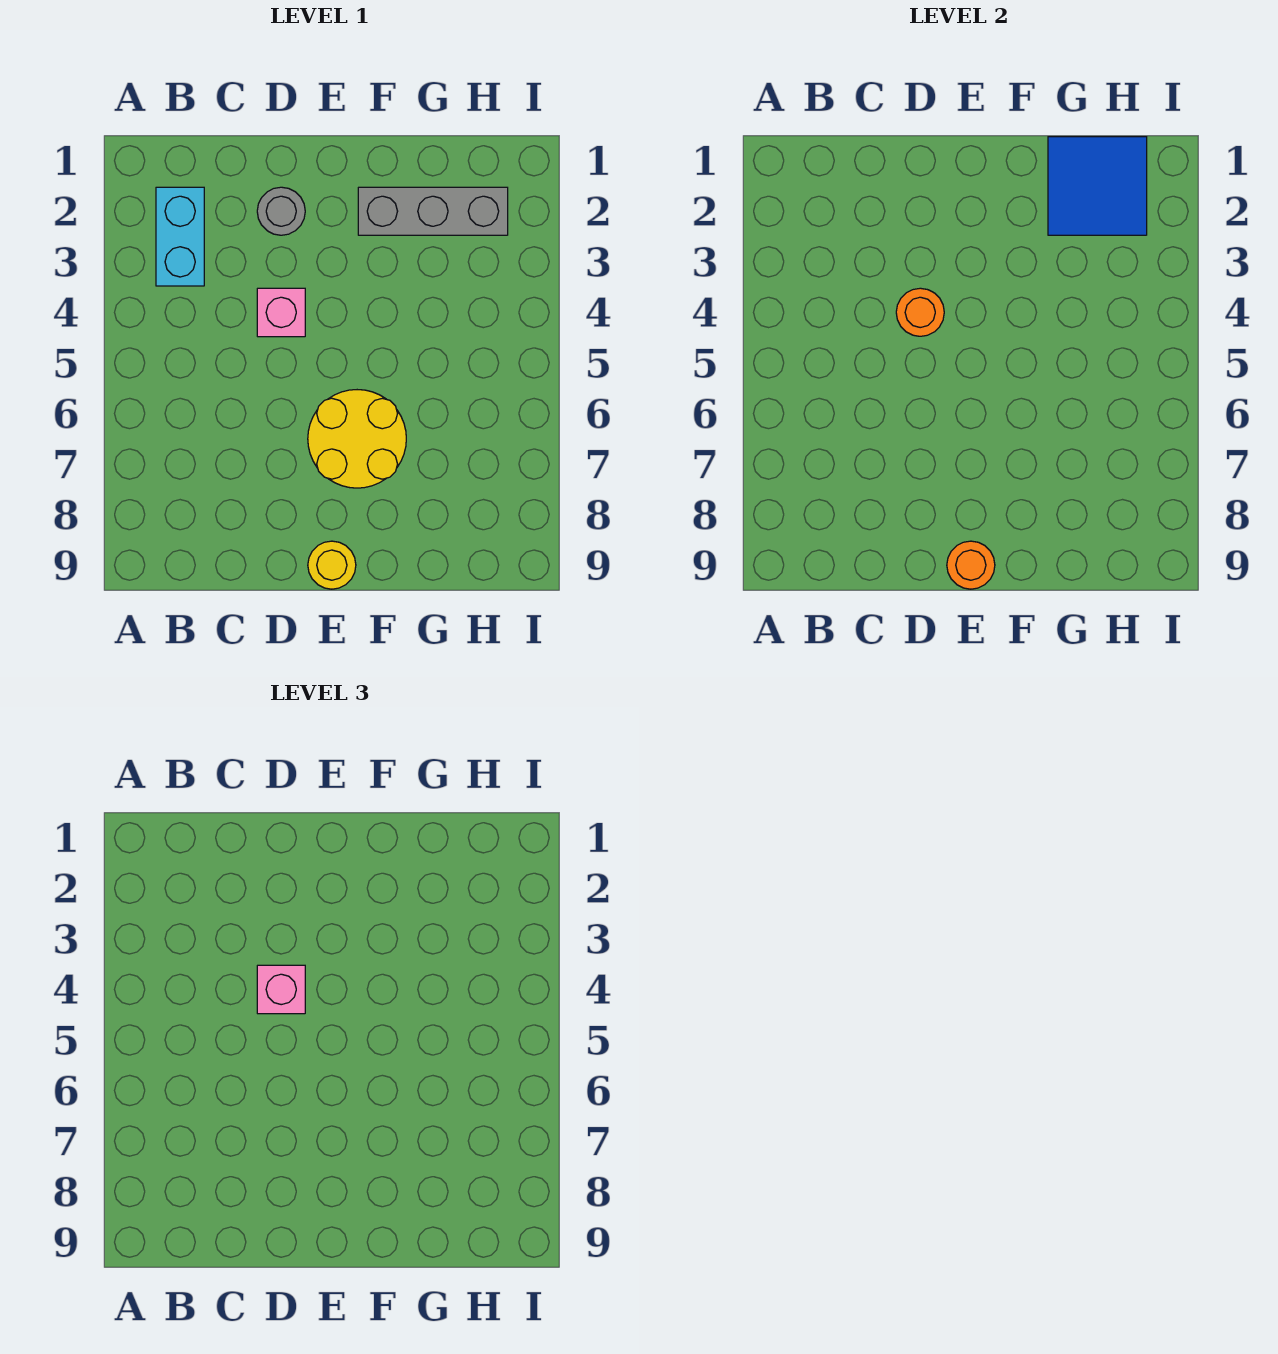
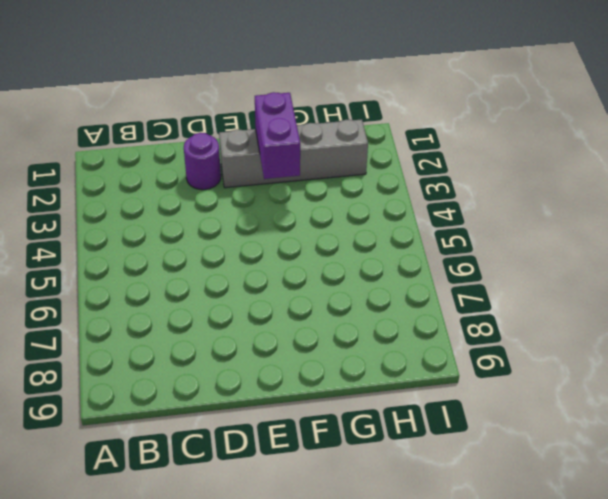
purple 1x1 round brick [184,133,221,190] -> grey 1x1 round brick [257,187,305,235]
grey 1x4 brick [219,119,368,188] -> grey 1x3 brick [358,187,508,235]
purple 1x2 brick [255,92,300,179] -> none
none -> cyan 1x2 brick [156,187,204,286]
none -> pink 1x1 brick [257,288,305,337]

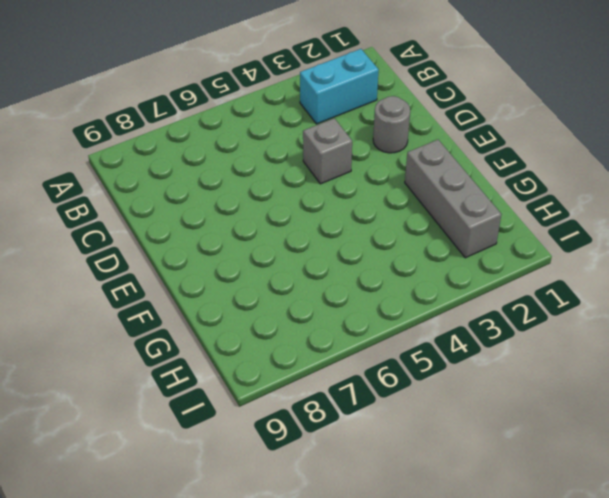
grey 1x1 brick [303,118,352,184] -> pink 1x1 brick [257,288,305,337]
none -> yellow 2x2 round brick [308,390,406,488]
none -> yellow 1x1 round brick [308,541,356,589]

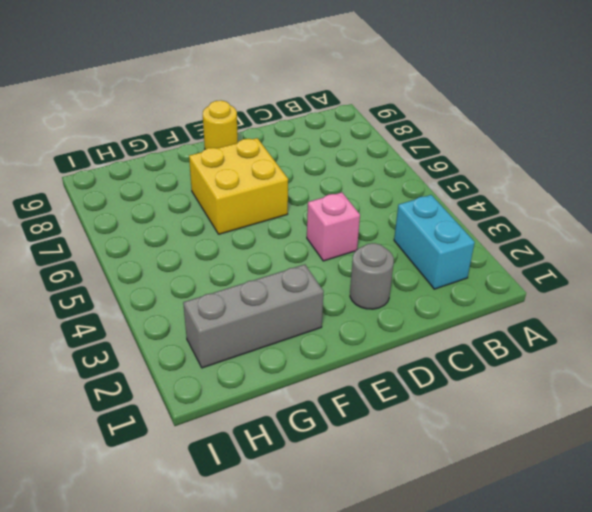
yellow 2x2 brick [189,138,288,234] -> yellow 2x2 round brick [308,390,406,488]
none -> orange 1x1 round brick [896,288,944,336]
none -> orange 1x1 round brick [947,541,995,589]

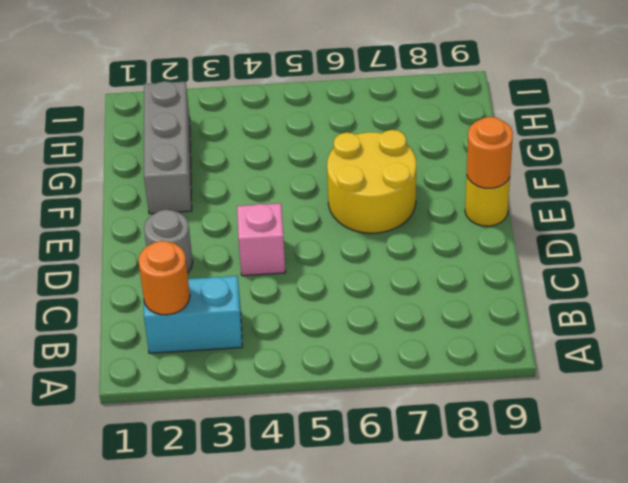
orange 1x1 round brick [138,241,190,315] -> orange 1x1 round brick moved to [896,288,944,336]
none -> blue 2x2 tile [1048,137,1147,235]
none -> pink 1x1 brick [257,965,305,1014]

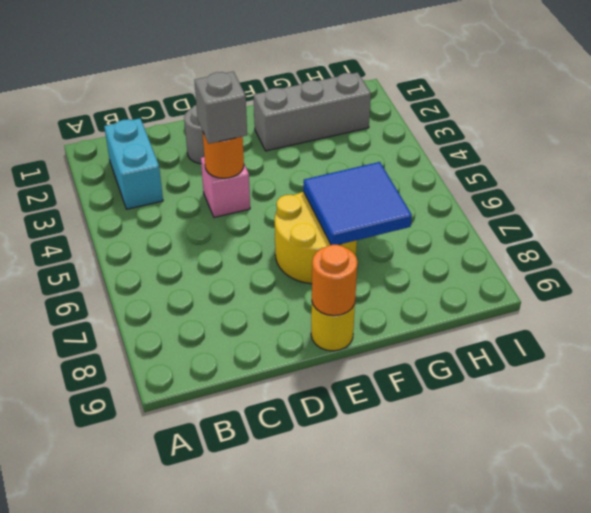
grey 1x1 brick [194,72,247,144] -> pink 1x1 brick [257,965,305,1014]
blue 2x2 tile [304,162,412,245] -> blue 2x2 tile moved to [1048,137,1147,235]

